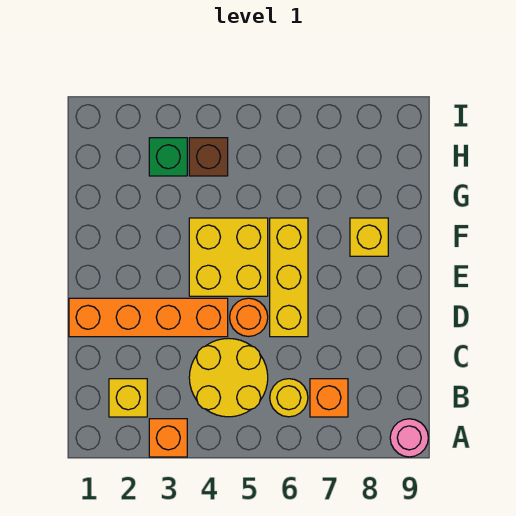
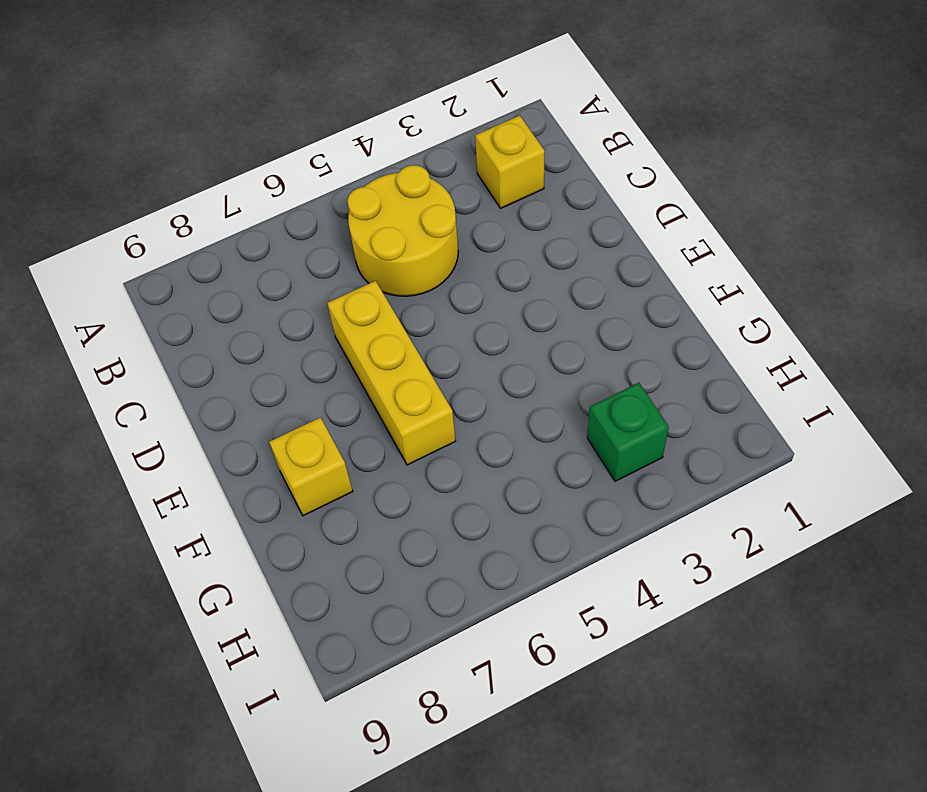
none -> orange 1x1 brick [149,419,187,457]
none -> pink 1x1 round brick [390,419,428,457]
none -> yellow 1x1 round brick [270,379,308,417]

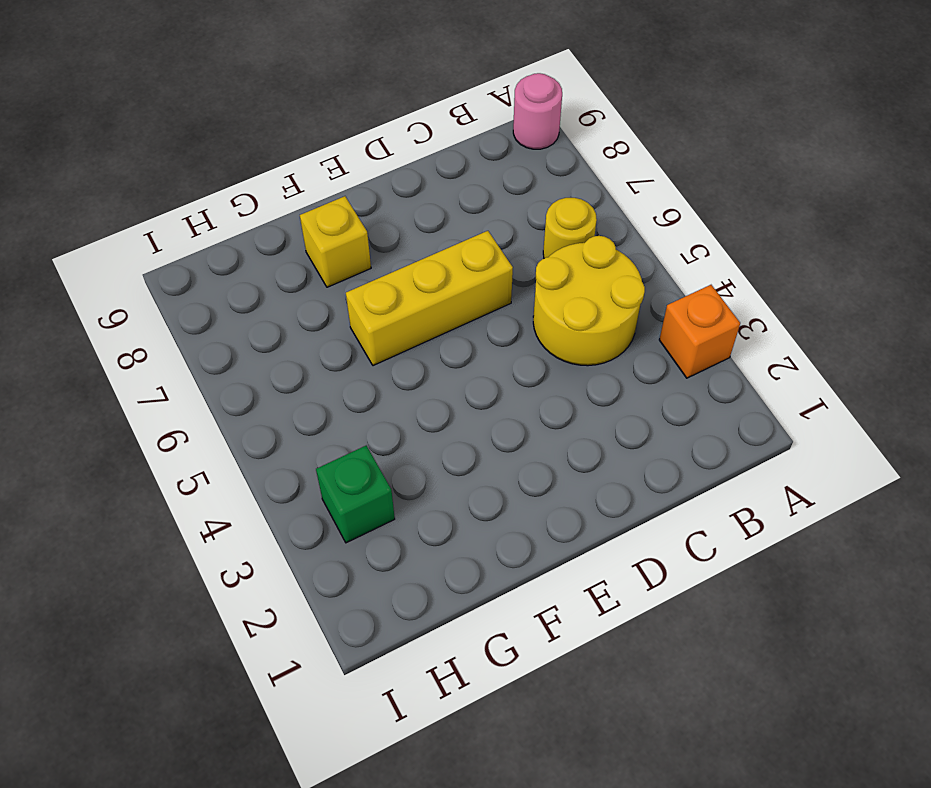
none -> yellow 1x1 brick [109,379,147,417]
none -> orange 1x1 brick [310,379,348,417]
none -> orange 1x4 brick [69,298,228,337]

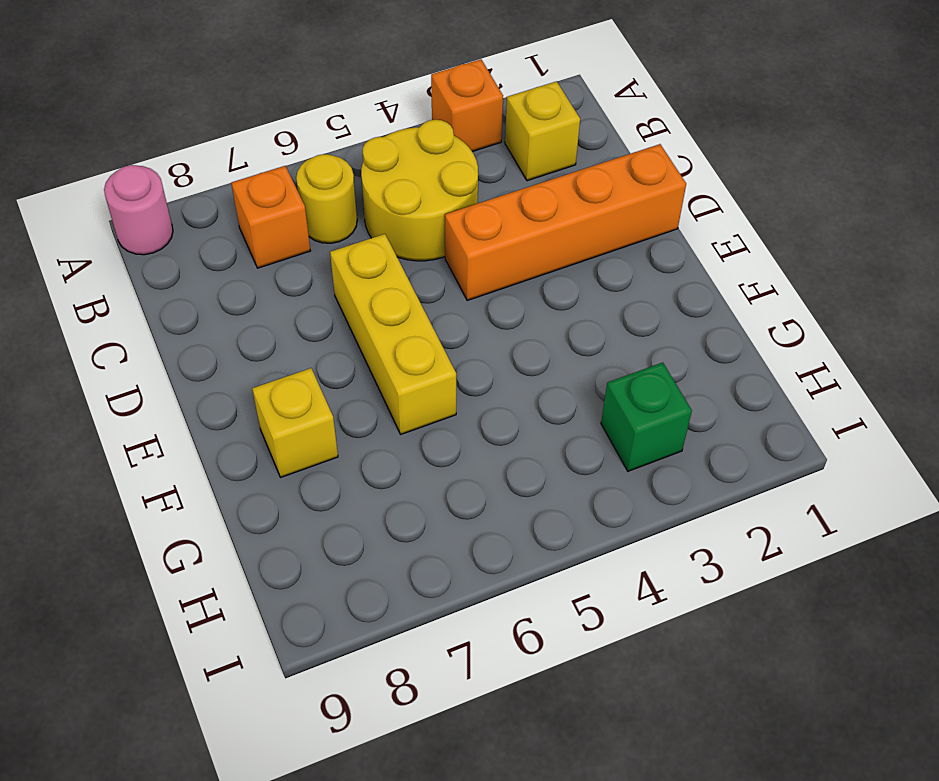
none -> orange 1x1 round brick [230,298,268,337]
none -> yellow 2x2 brick [189,218,268,296]
none -> brown 1x1 brick [189,138,228,176]

